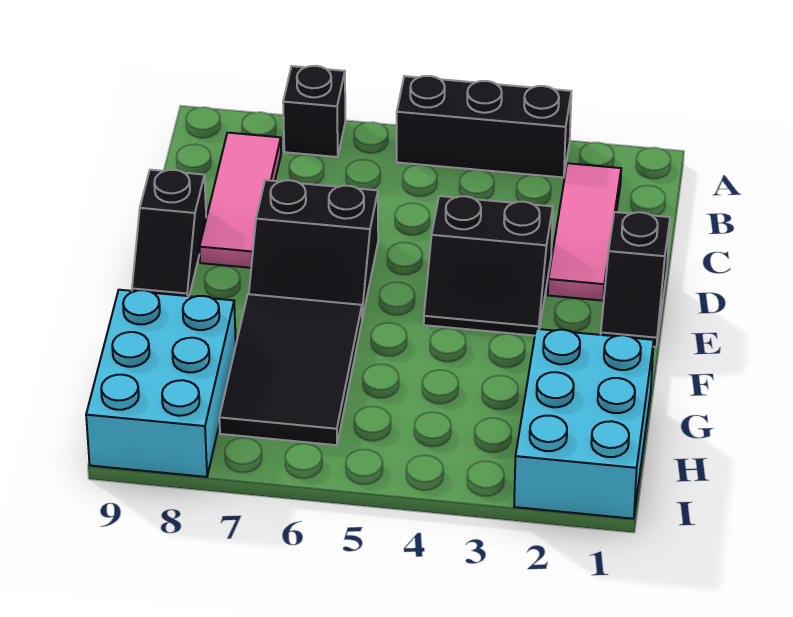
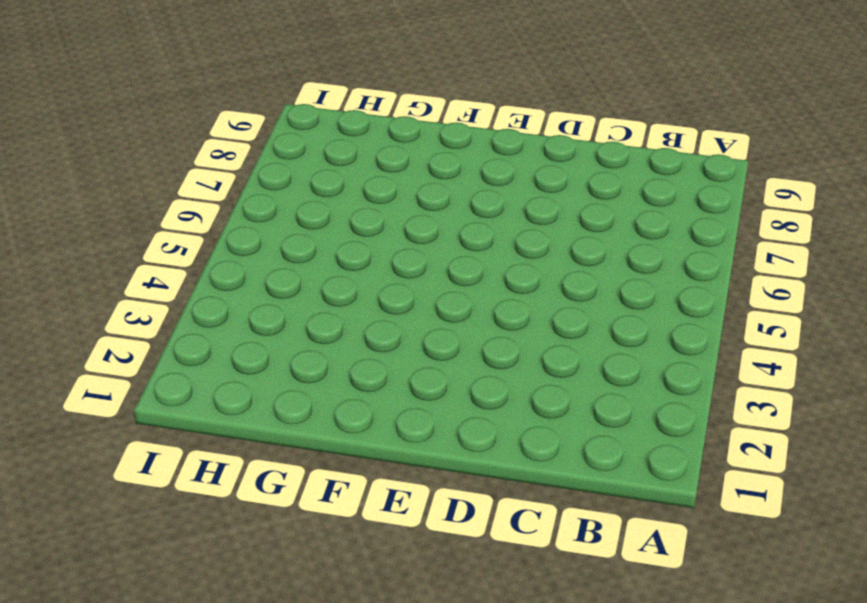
none -> black 1x3 brick [397,76,571,178]
none -> black 1x1 brick [283,66,345,157]

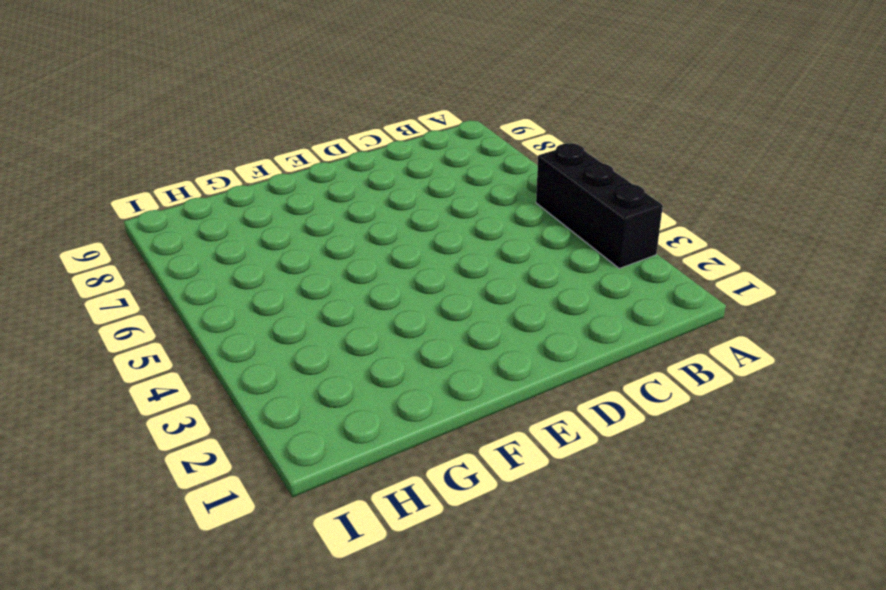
none -> black 1x1 brick [283,66,345,157]
none -> pink 1x3 tile [548,163,621,301]

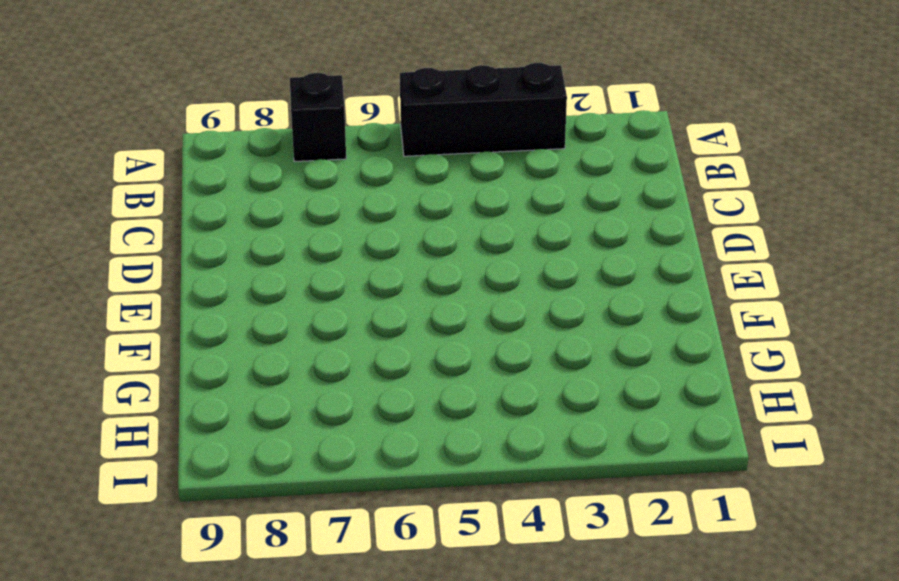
none -> pink 1x3 tile [548,163,621,301]
none -> pink 1x3 tile [200,133,281,268]

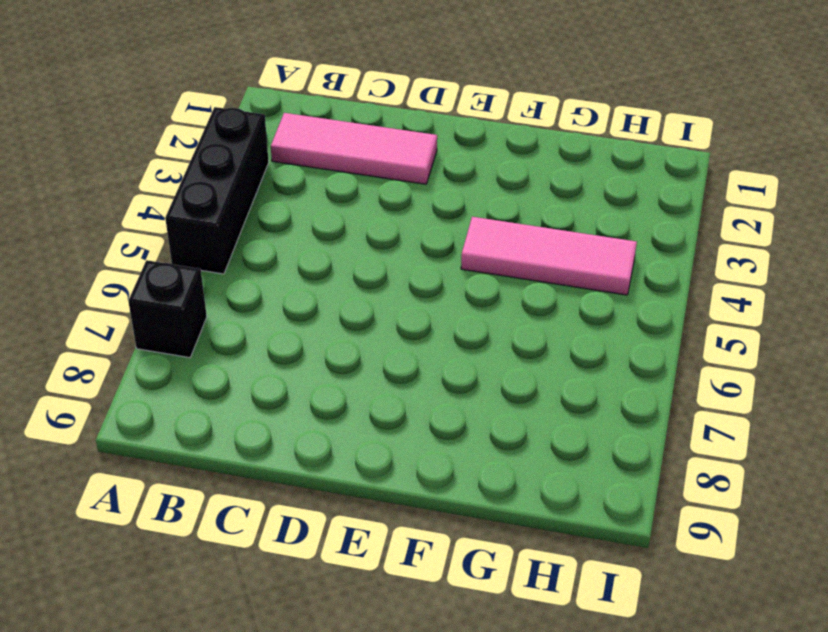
pink 1x3 tile [461,217,637,295] -> pink 1x3 tile moved to [200,133,281,268]
none -> black 1x2 slope [601,212,670,347]
none -> black 2x2 slope [424,196,553,336]

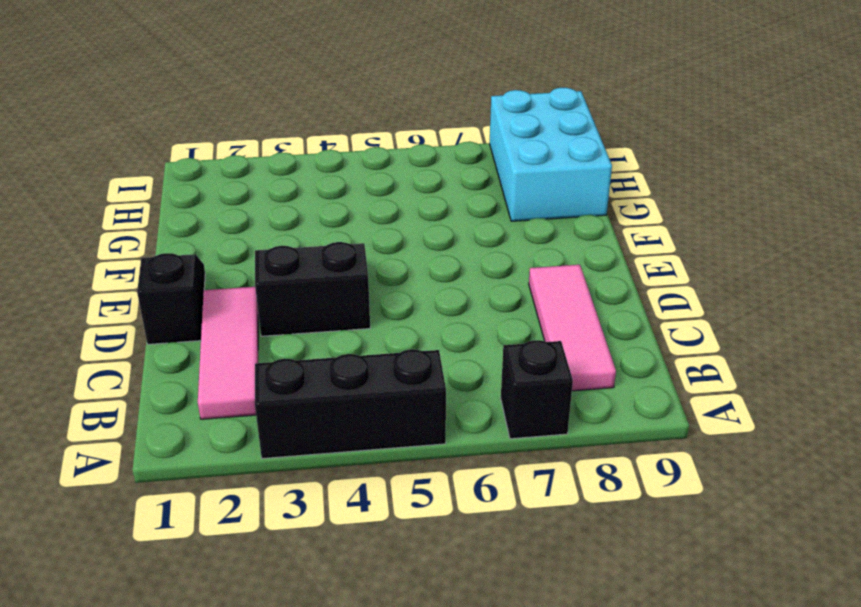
none -> black 2x2 slope [249,180,378,319]
none -> black 1x2 slope [132,170,206,296]

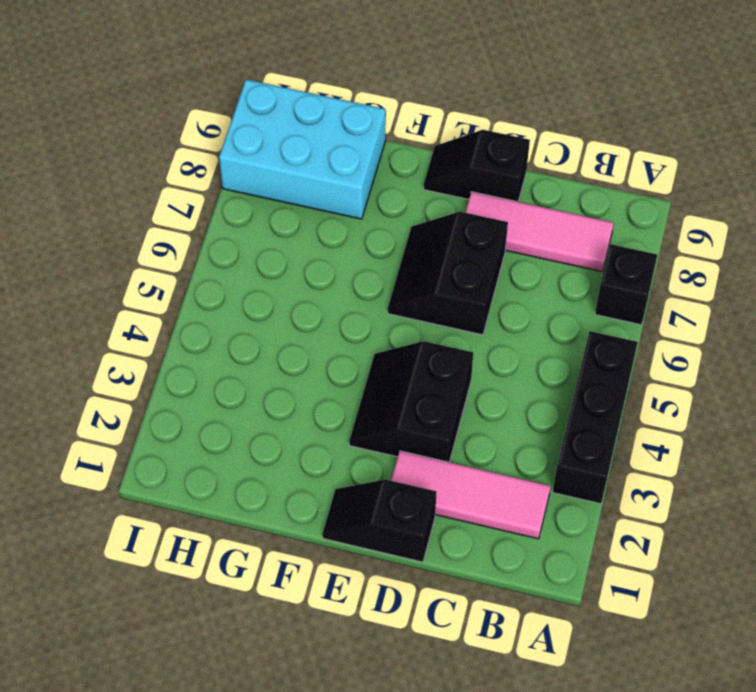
none -> black 2x3 tile [219,294,362,445]
none -> cyan 2x3 brick [514,329,654,519]

